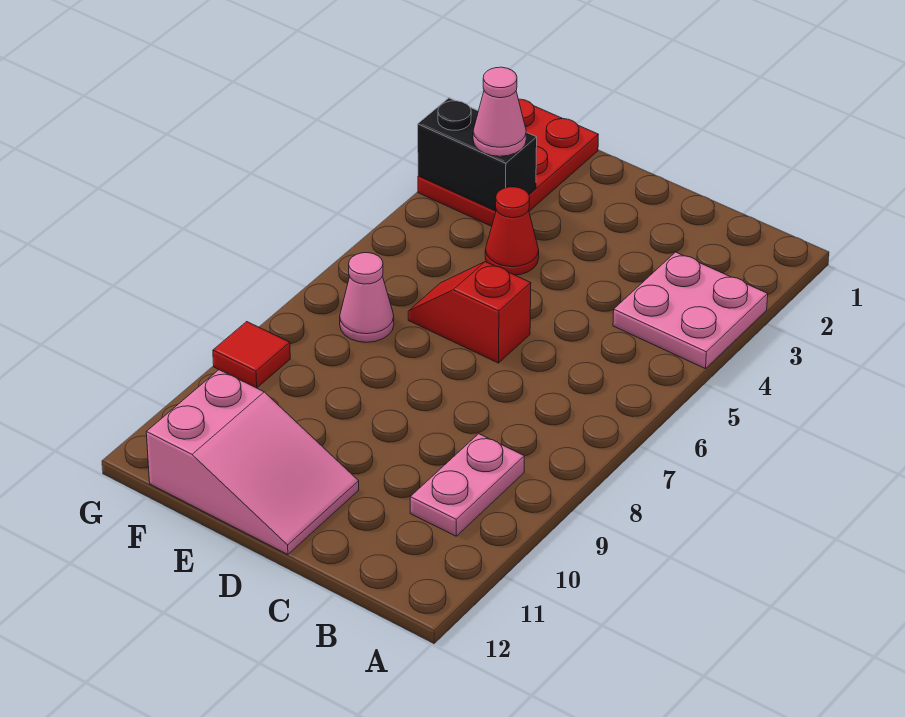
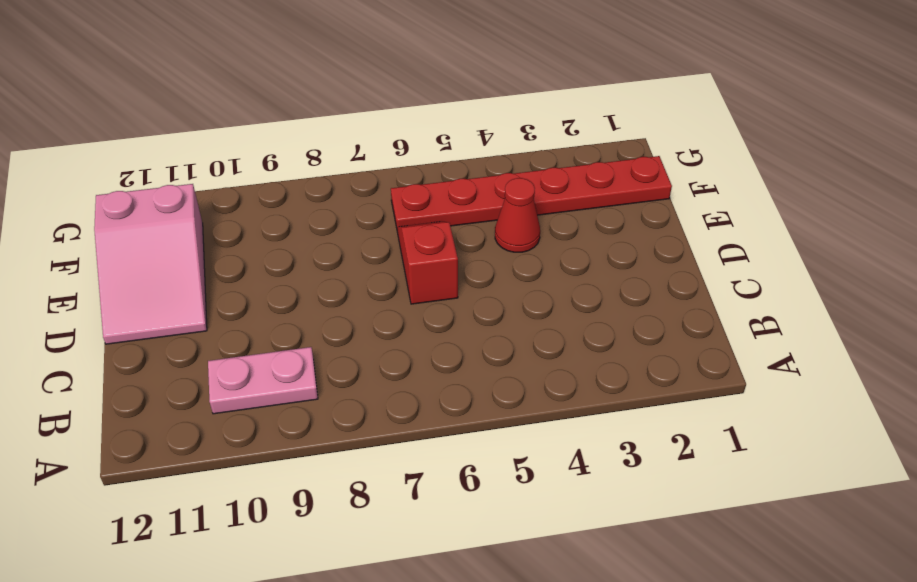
red 1x6 plate [391,156,672,232] -> red 2x3 plate [418,99,598,226]
none -> pink 2x2 plate [613,252,768,369]
none -> pink 1x1 cone [340,253,394,342]

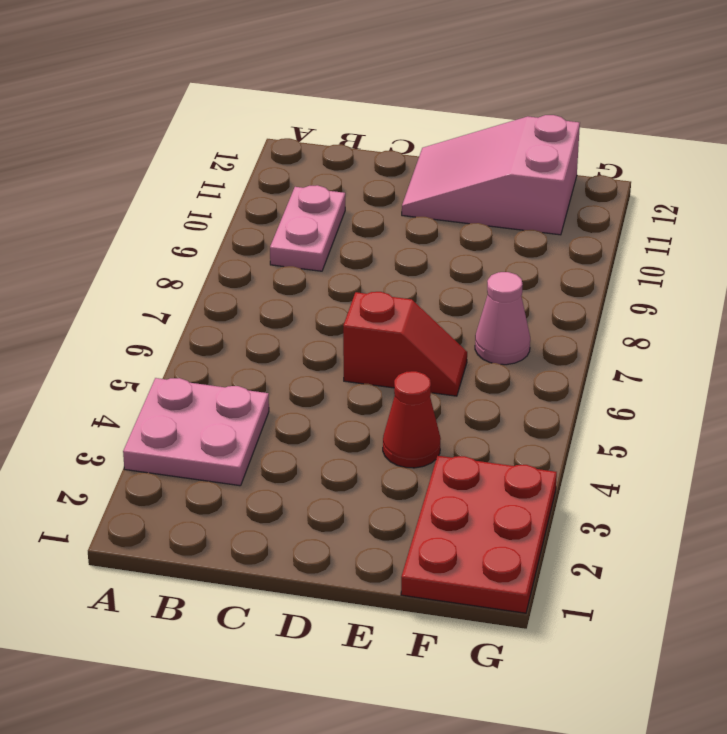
none -> red 1x1 tile [213,322,290,388]
none -> black 1x2 brick [418,98,537,211]

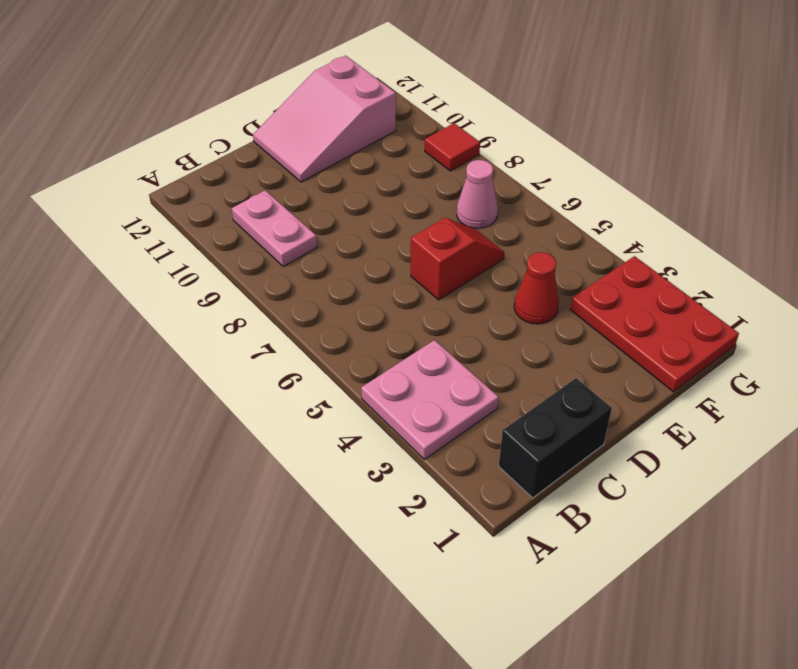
black 1x2 brick [499,378,612,498] -> black 1x2 brick moved to [418,98,537,211]
none -> pink 1x1 cone [473,67,526,156]

